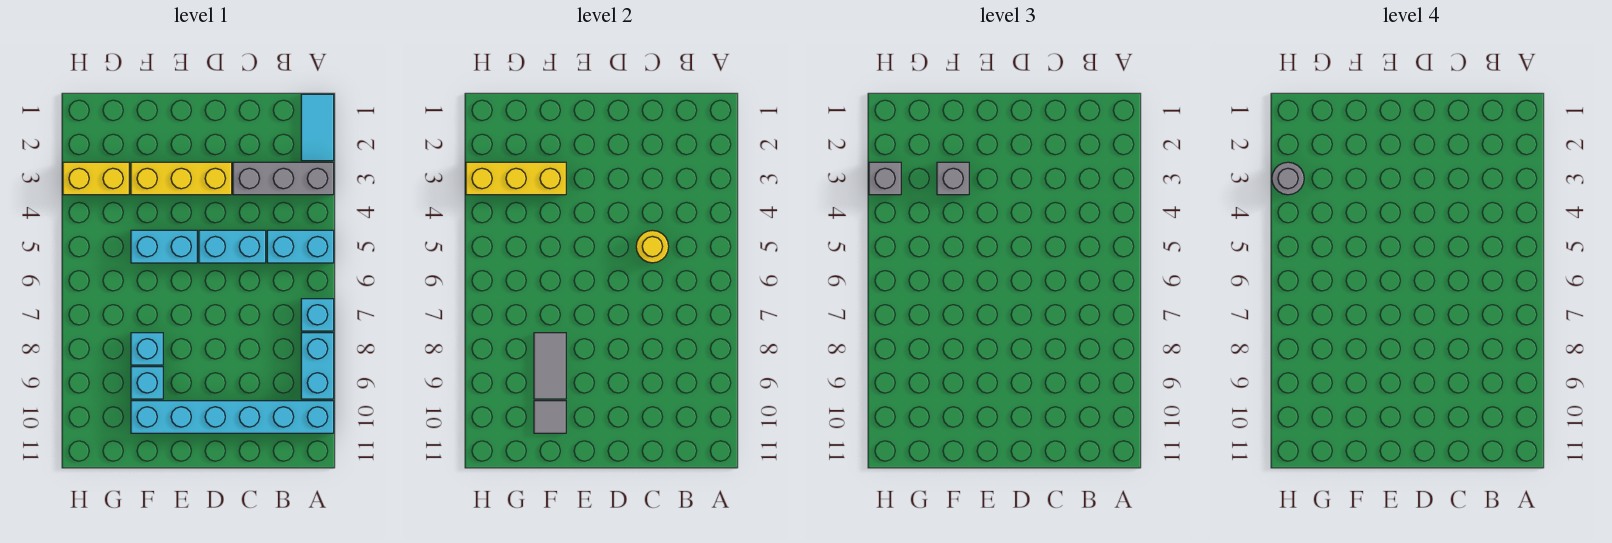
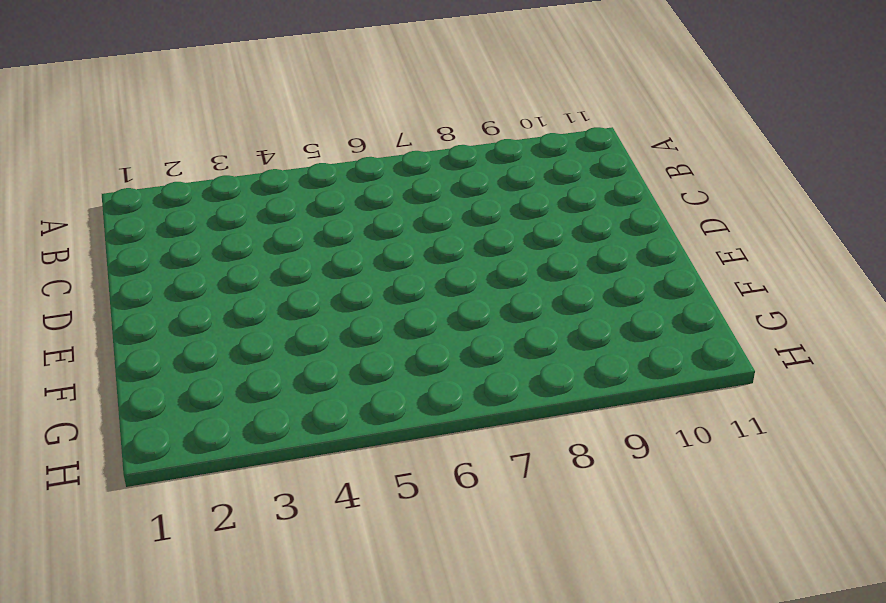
none -> cyan 1x2 tile [301,94,334,161]
none -> grey 1x3 brick [233,162,334,195]
none -> cyan 1x2 brick [267,230,334,263]

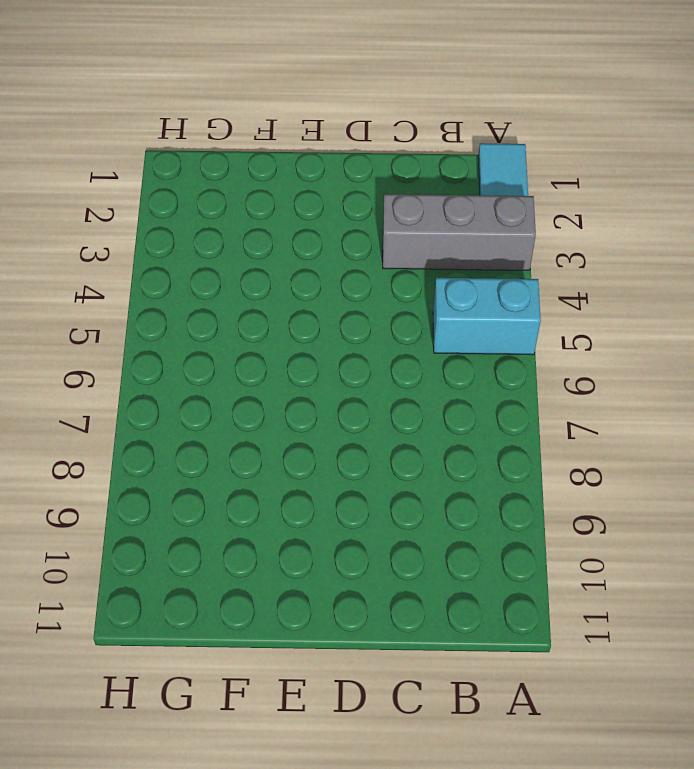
none -> cyan 1x1 brick [301,299,334,331]
none -> cyan 1x2 brick [301,333,334,399]
none -> cyan 1x6 brick [131,401,334,433]

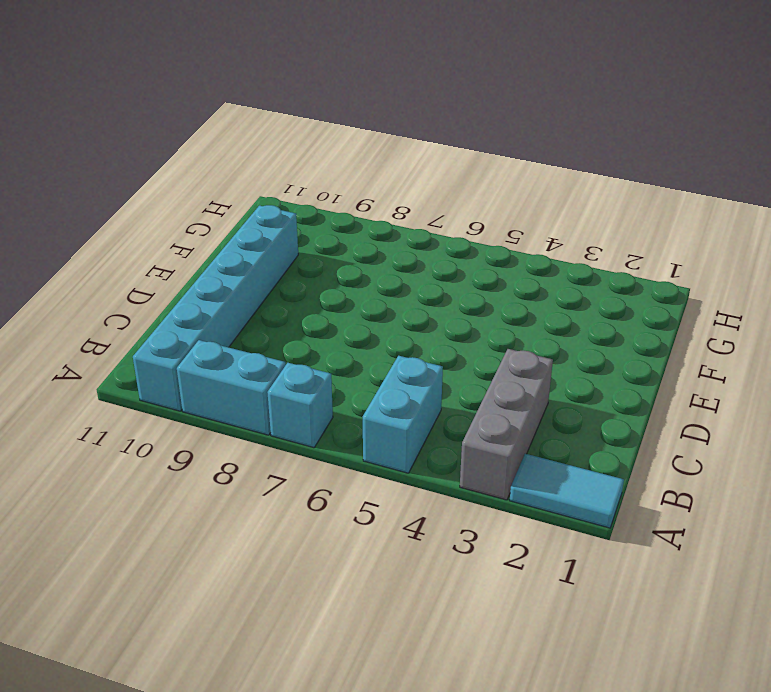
none -> cyan 1x2 brick [199,230,266,263]
none -> yellow 1x3 brick [131,162,232,195]
none -> cyan 1x2 brick [131,230,197,263]

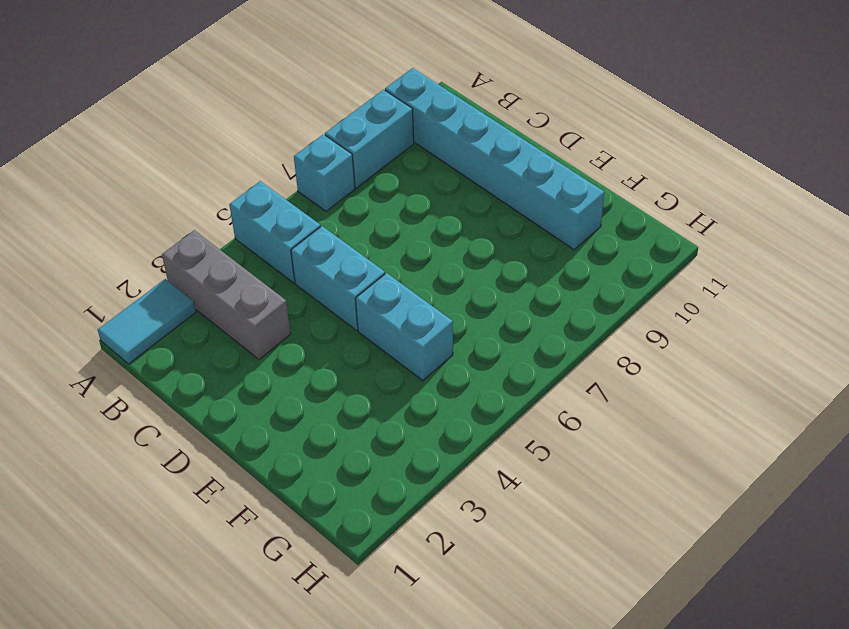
none -> yellow 1x3 brick [131,162,232,195]
none -> cyan 1x1 brick [131,333,163,365]
none -> cyan 1x1 brick [131,367,163,399]

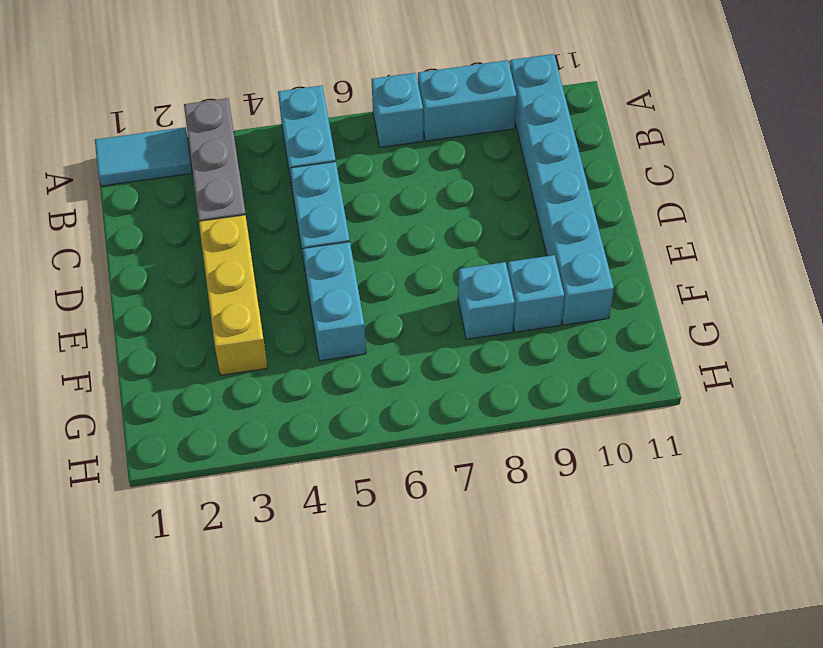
none -> yellow 1x2 brick [63,162,129,195]
none -> yellow 1x1 round brick [636,230,669,263]
none -> yellow 1x3 brick [466,162,566,195]

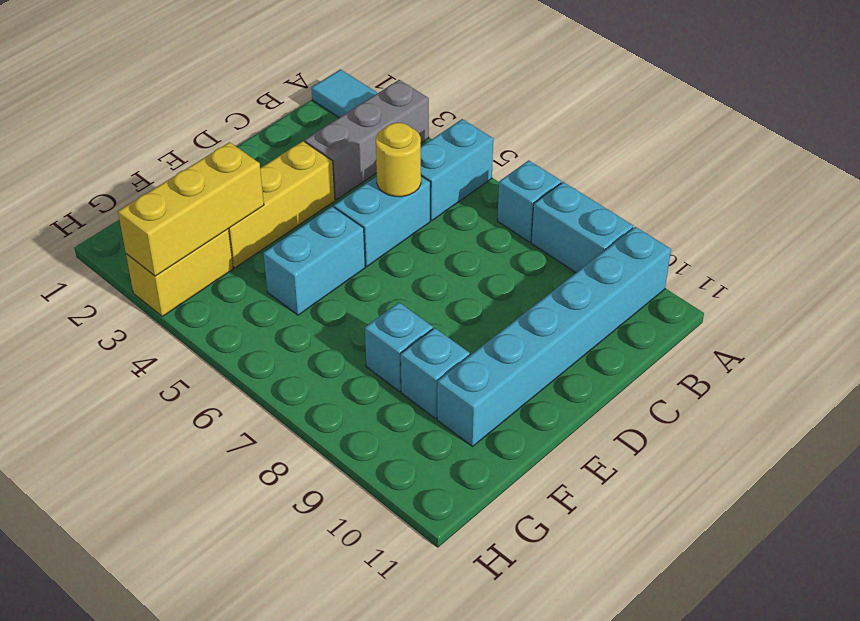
none -> grey 1x2 tile [534,333,566,399]
none -> grey 1x1 tile [534,401,566,433]
none -> grey 1x1 brick [937,162,969,195]

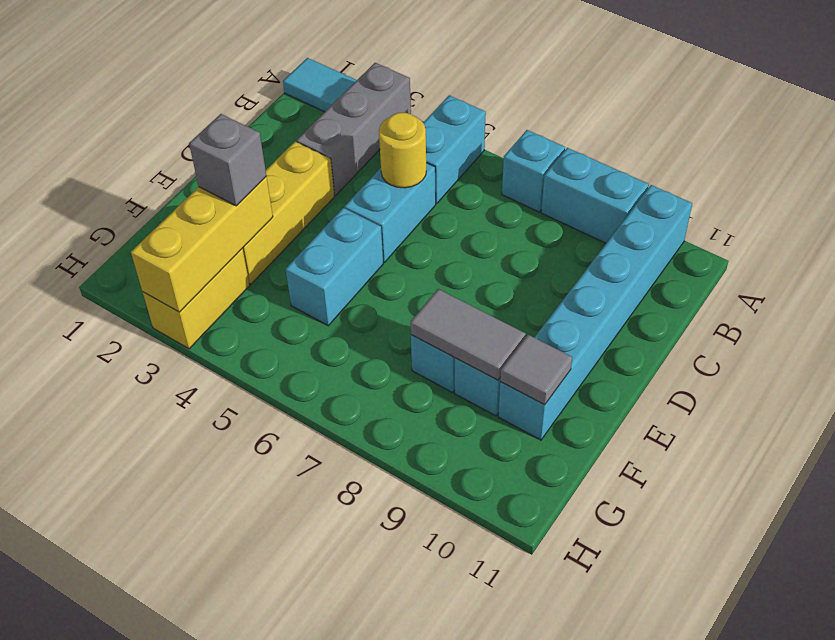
none -> grey 1x1 brick [869,162,901,195]
none -> grey 1x1 round brick [1272,162,1304,195]

